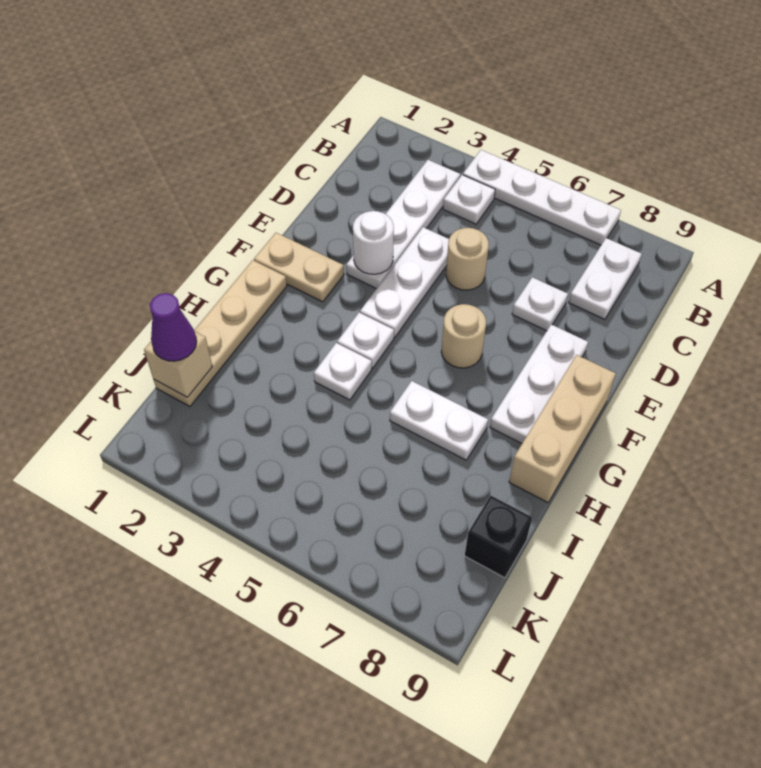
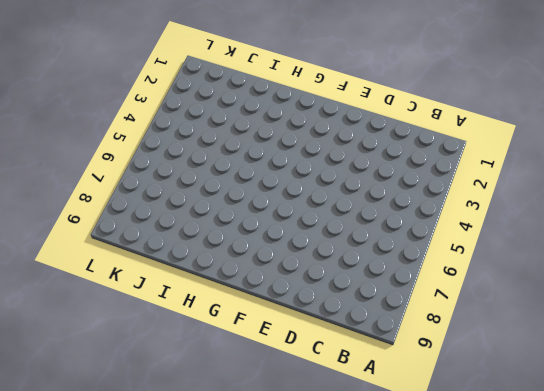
none -> white 1x4 plate [463,150,621,245]
none -> white 1x4 plate [346,160,460,289]
none -> white 1x1 plate [443,175,495,224]

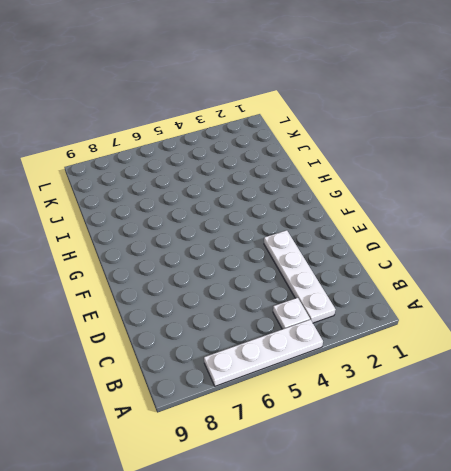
none -> white 1x2 plate [569,238,641,319]
none -> white 1x3 plate [360,227,449,337]
none -> tan 1x1 round brick [446,228,489,290]

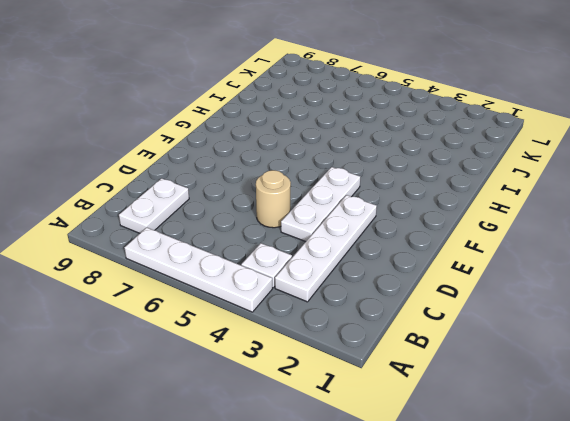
none -> white 1x1 plate [512,277,568,331]
none -> white 1x3 plate [490,325,588,443]
none -> tan 1x2 plate [254,233,344,302]

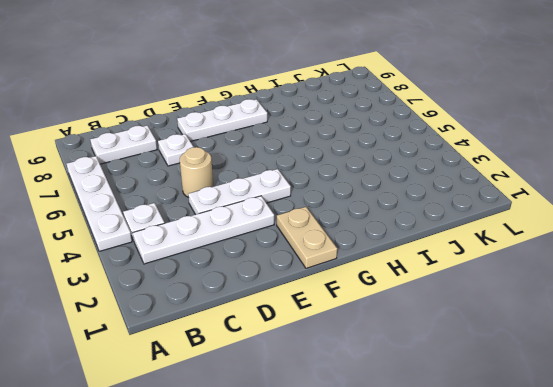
none -> tan 1x1 round brick [441,304,486,368]
none -> tan 1x3 brick [509,355,616,502]
none -> tan 1x4 plate [154,260,287,406]

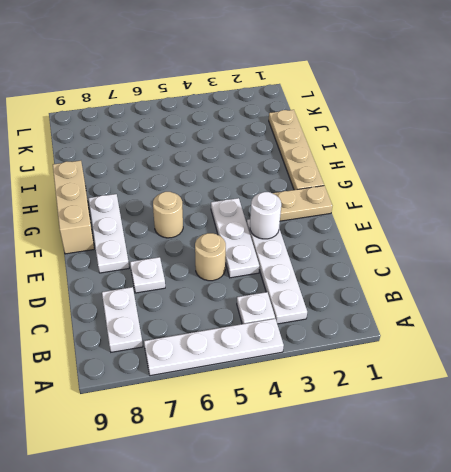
none -> white 1x1 plate [337,313,394,368]
none -> white 1x1 plate [314,343,372,400]
none -> white 1x2 plate [390,381,488,460]

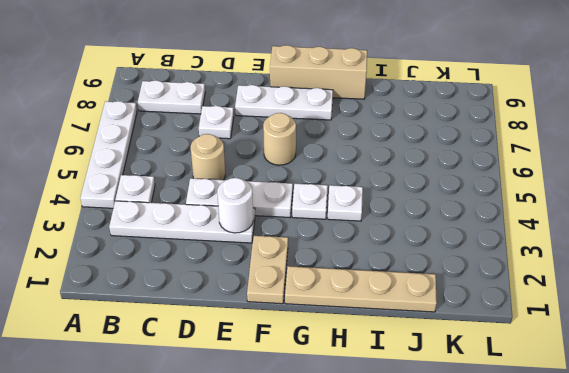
none -> white 1x2 plate [390,381,488,460]
none -> black 1x1 brick [465,496,532,578]
none -> tan 1x1 brick [144,332,212,397]

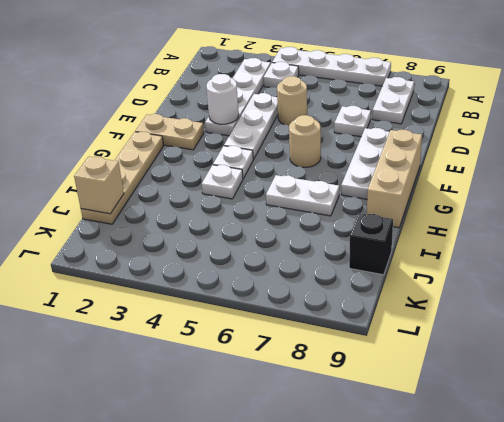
none -> purple 1x1 cone [150,293,197,361]

